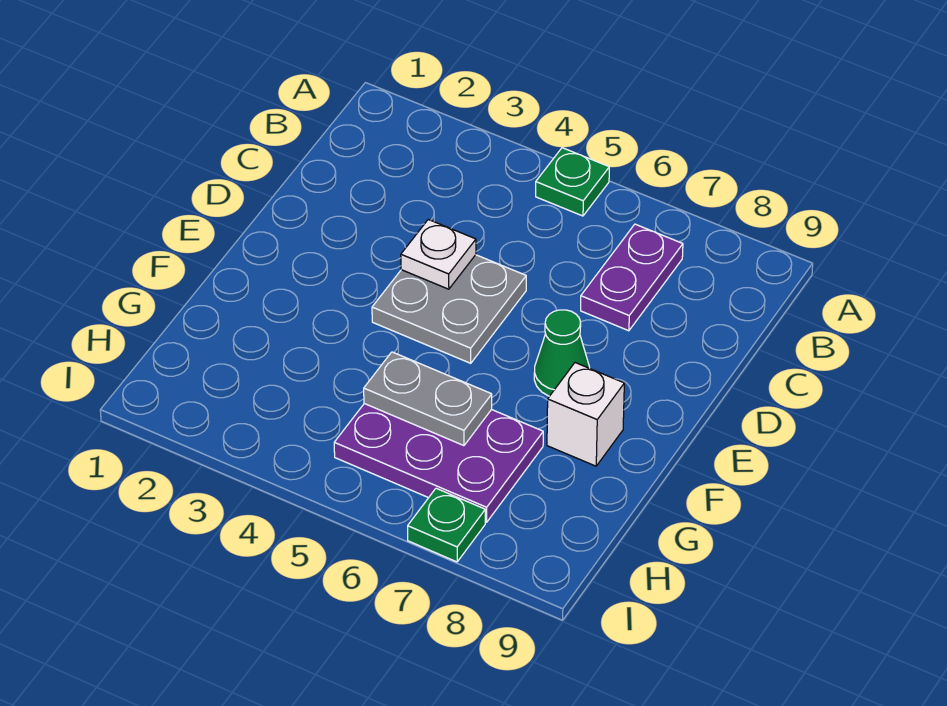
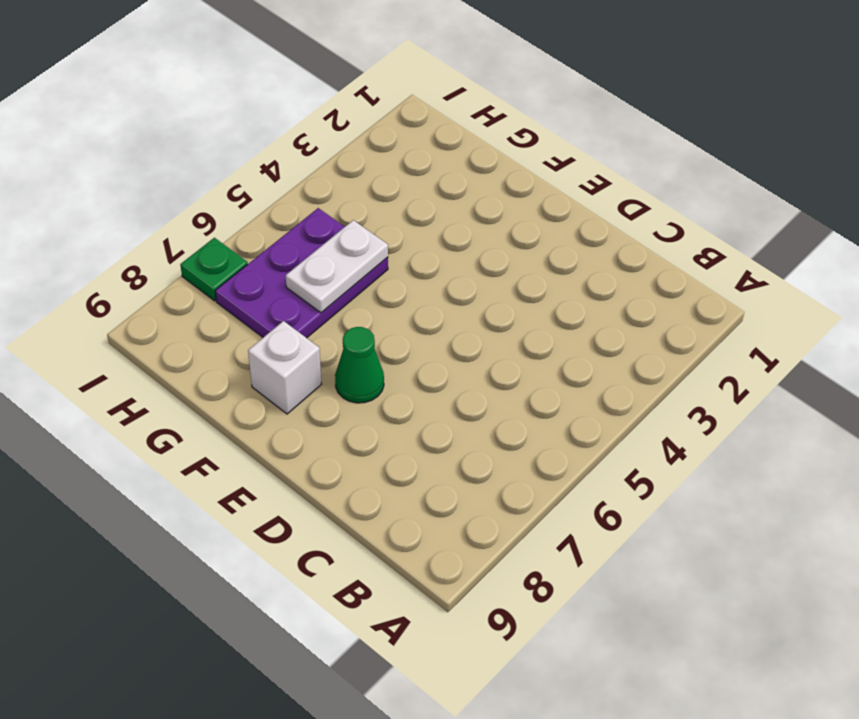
white 1x2 plate [286,220,388,313] -> grey 1x2 plate [364,352,492,446]
none -> green 1x1 plate [536,148,609,216]
none -> purple 1x2 plate [581,224,683,331]

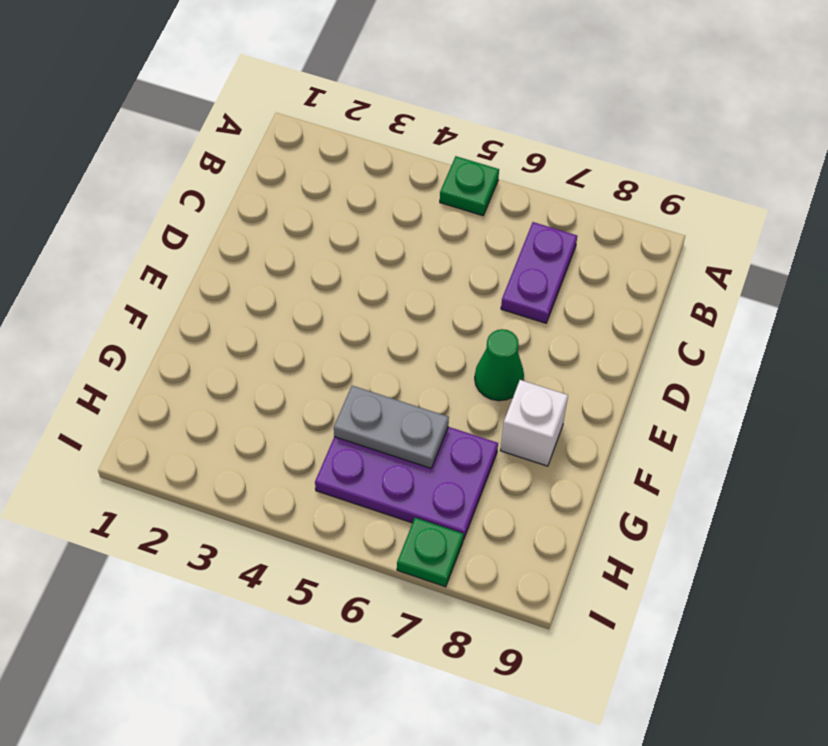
none -> grey 2x2 plate [372,255,526,363]
none -> white 1x1 plate [401,219,476,289]

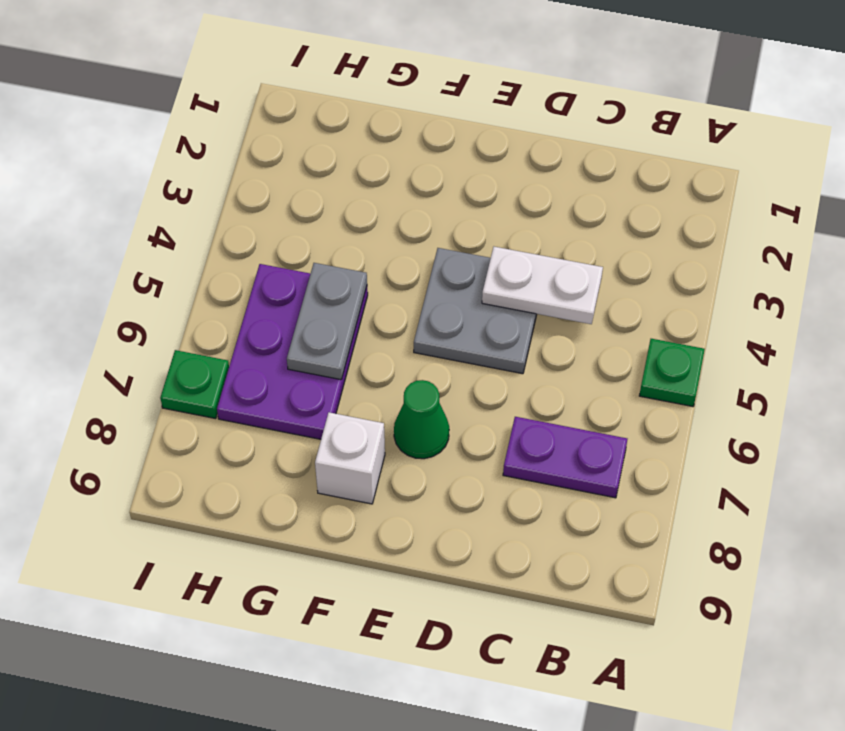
white 1x2 plate [482,247,603,324] -> white 1x1 plate [401,219,476,289]

